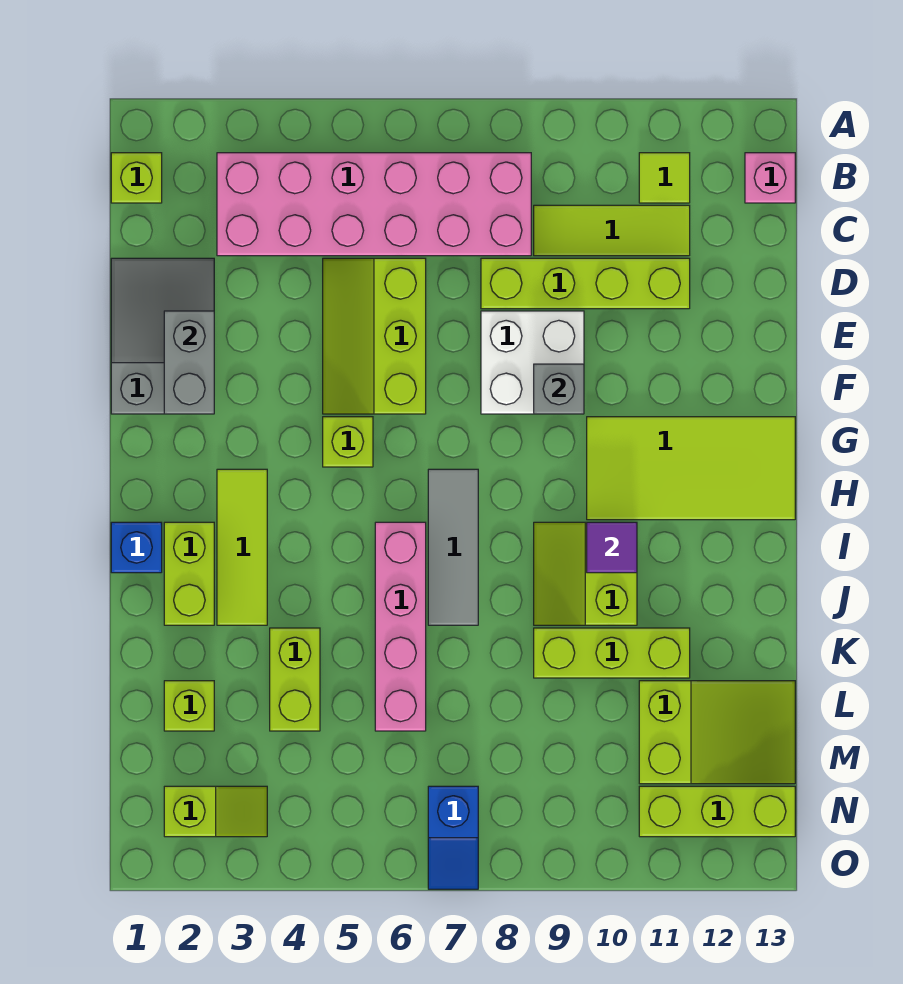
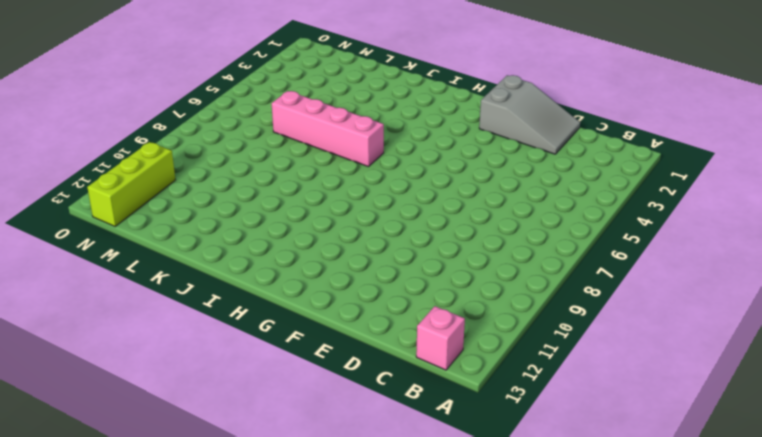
none -> lime 1x1 brick [111,153,162,203]
none -> pink 2x6 brick [217,153,531,256]
none -> lime 1x1 tile [639,153,690,203]

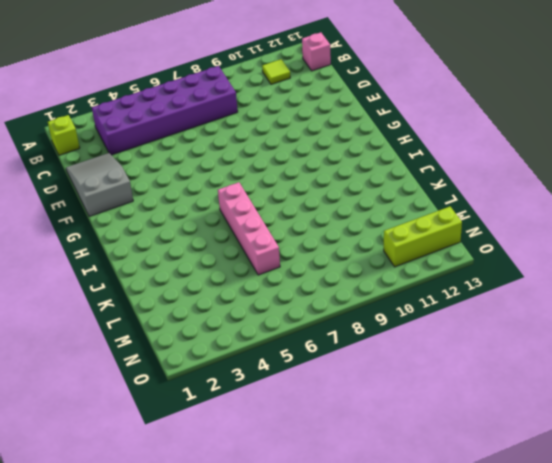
purple 2x6 brick [92,66,238,155] -> pink 2x6 brick [217,153,531,256]
none -> lime 1x3 tile [534,205,690,256]
none -> lime 2x3 slope [323,258,426,414]
none -> lime 1x4 brick [481,258,690,309]

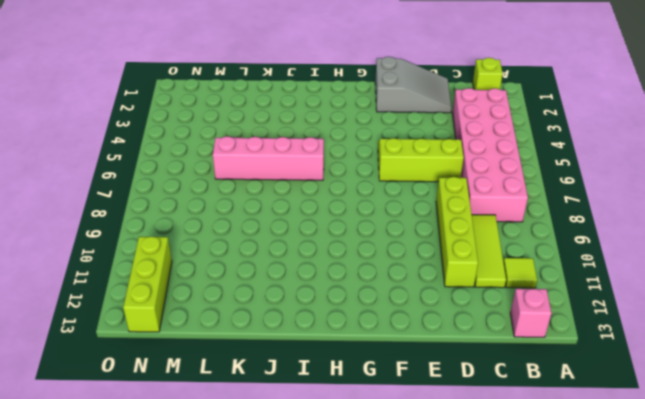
none -> white 2x2 brick [481,311,584,414]
none -> lime 1x1 brick [323,417,373,467]
none -> lime 2x4 tile [587,417,795,520]

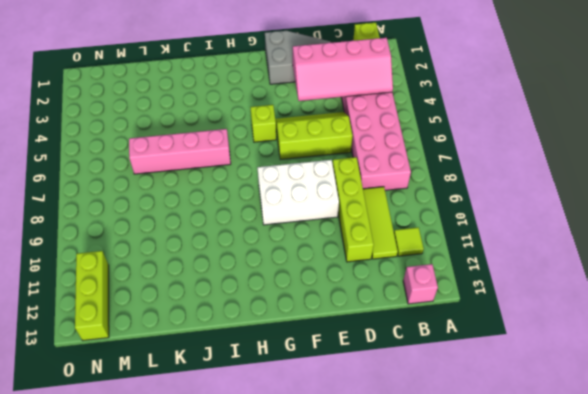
pink 2x4 slope [293,38,393,101] -> none
white 2x3 brick [257,160,339,225] -> white 2x2 brick [481,311,584,414]
none -> lime 2x4 tile [587,417,795,520]
none -> lime 1x3 tile [217,469,267,625]
none -> grey 1x3 tile [428,469,478,625]

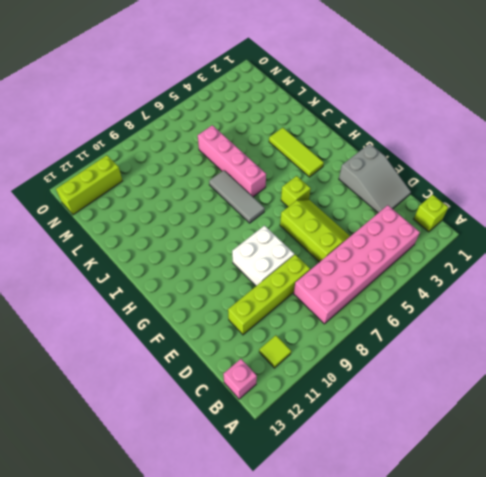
none -> lime 1x3 tile [534,205,690,256]
none -> lime 2x4 tile [587,417,795,520]
none -> blue 1x1 brick [111,522,162,573]

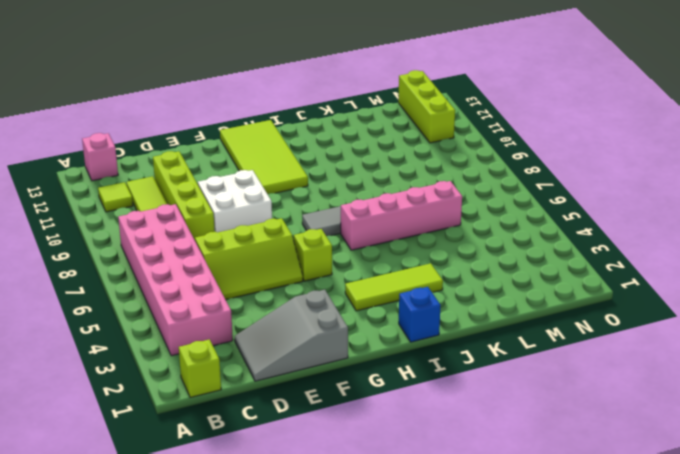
none -> lime 1x2 brick [164,522,214,625]
none -> lime 2x2 slope [534,522,637,625]
none -> lime 1x2 brick [270,628,320,731]

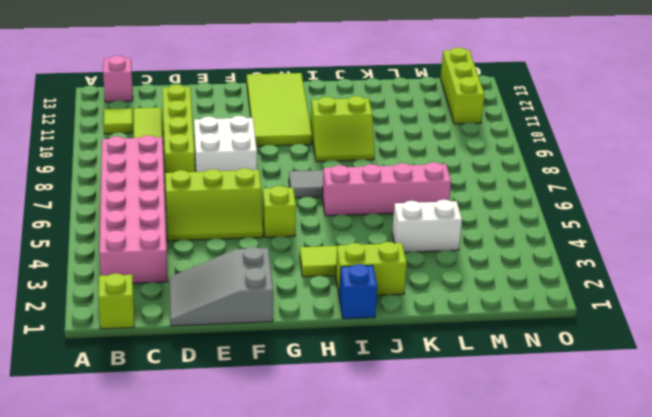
white 1x2 brick [392,200,462,252] -> lime 1x2 brick [270,628,320,731]
none -> lime 1x3 brick [534,628,690,678]
none -> lime 1x1 brick [164,681,214,731]
none -> lime 2x3 slope [639,681,795,784]

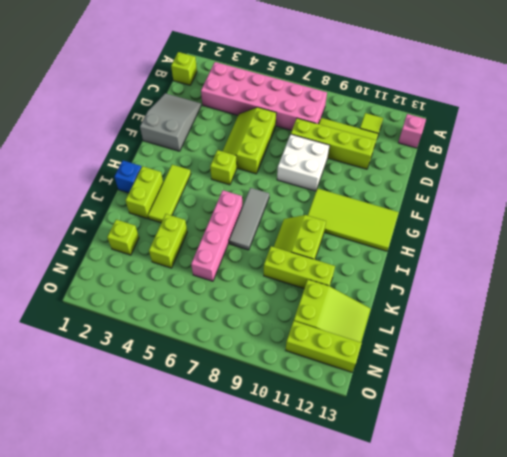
none -> lime 1x2 slope [164,786,267,837]
none -> blue 1x2 slope [428,786,478,889]
none -> grey 1x2 brick [164,311,214,414]

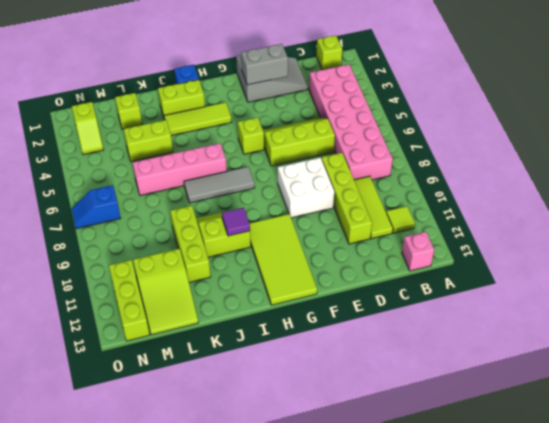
none -> grey 1x1 brick [534,364,584,414]

